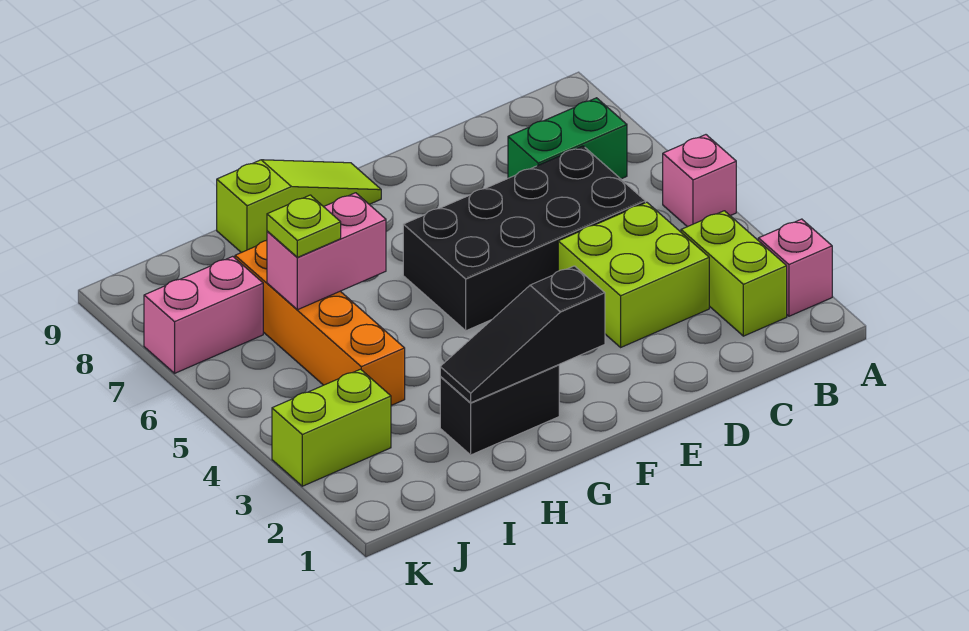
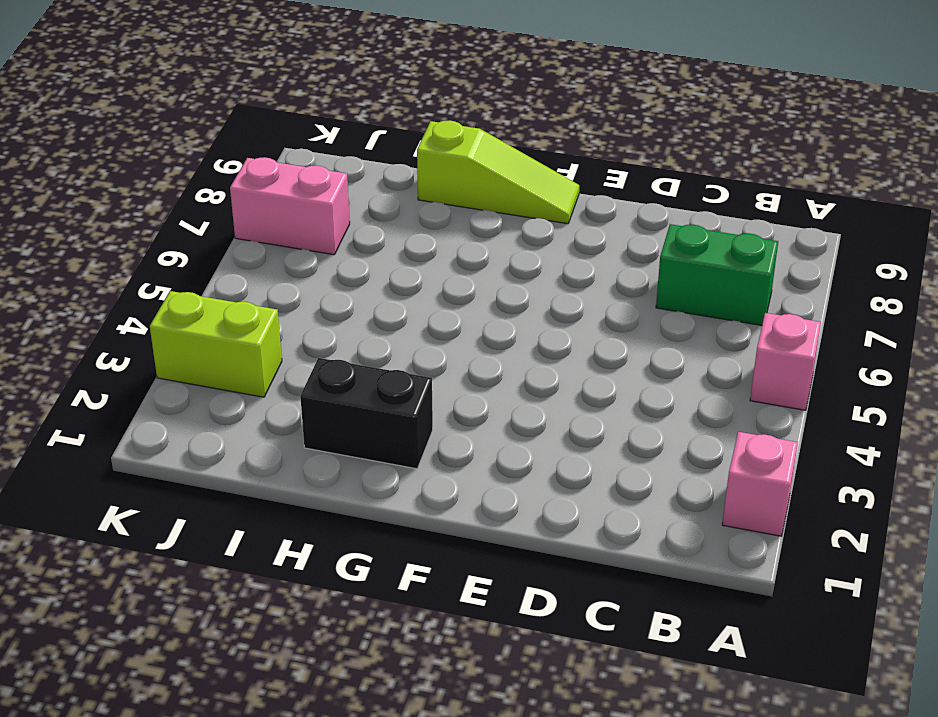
none -> lime 1x2 brick [681,211,787,336]
none -> lime 2x2 brick [558,202,709,347]
none -> black 2x4 brick [403,146,645,331]

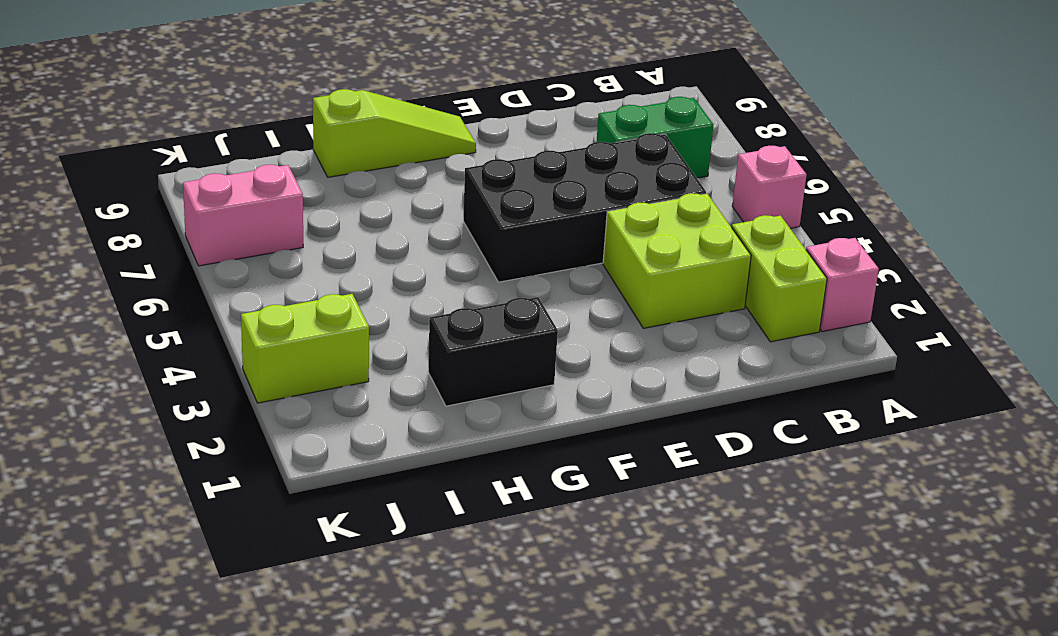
none -> orange 1x4 brick [235,240,405,405]
none -> black 1x3 slope [440,266,605,403]
none -> pink 1x2 brick [267,193,386,310]

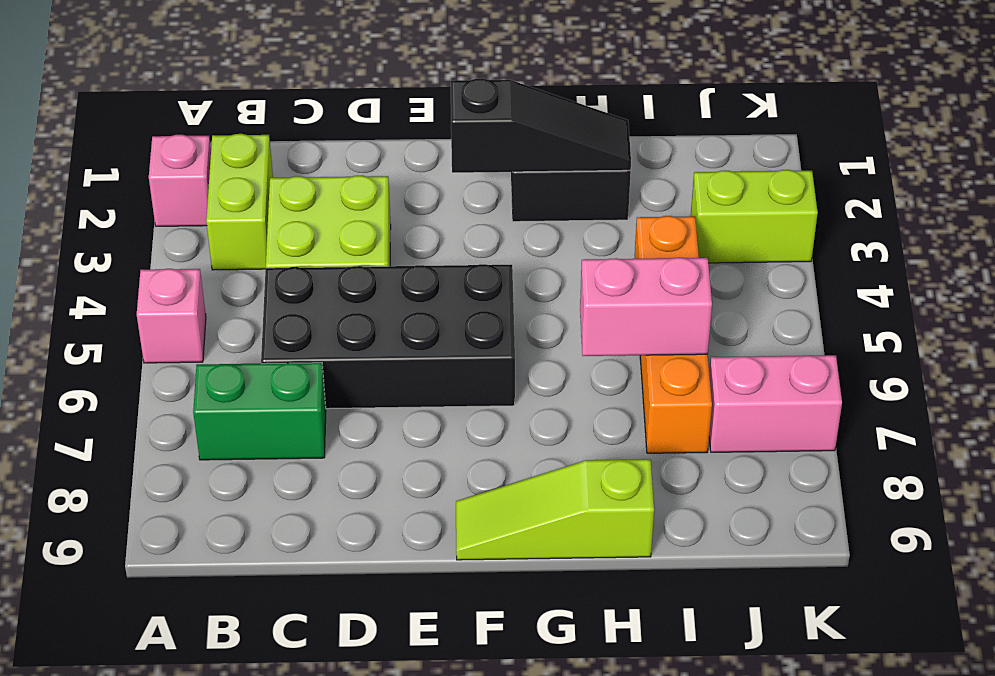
none -> lime 1x1 plate [267,195,341,257]

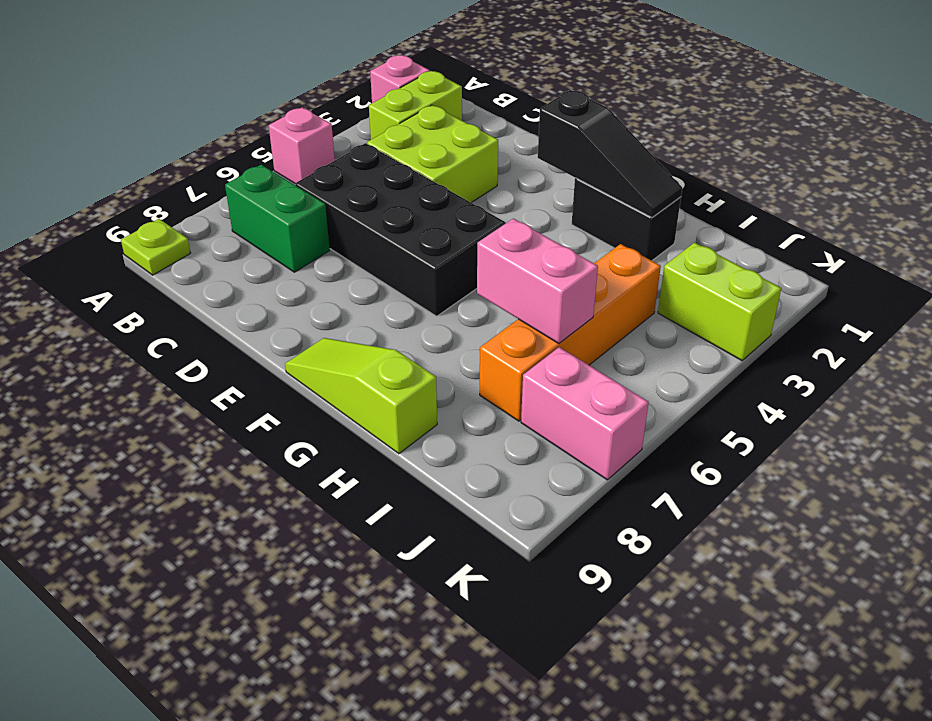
lime 1x1 plate [121,219,191,275] -> lime 1x1 plate moved to [267,195,341,257]

